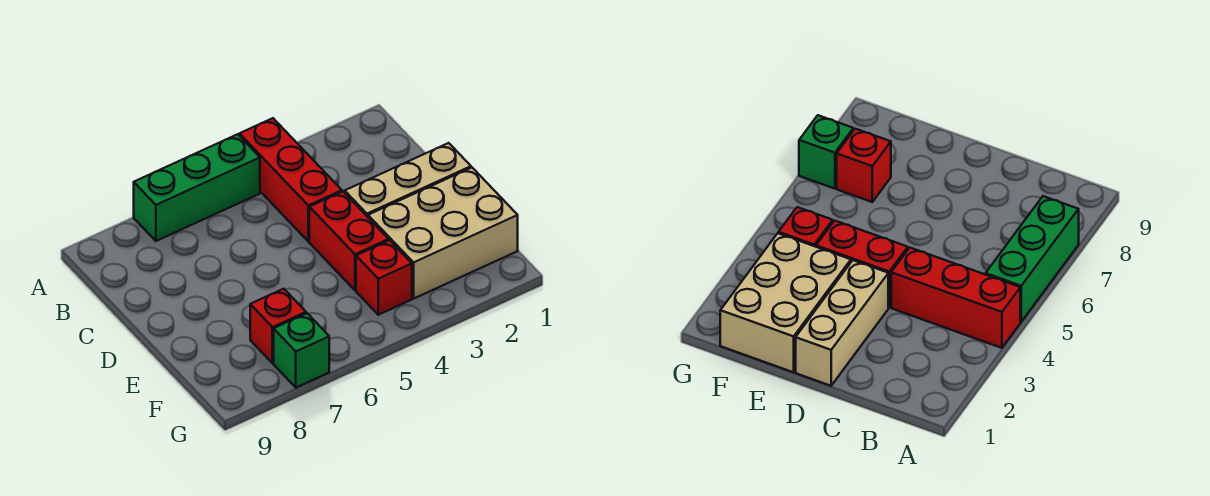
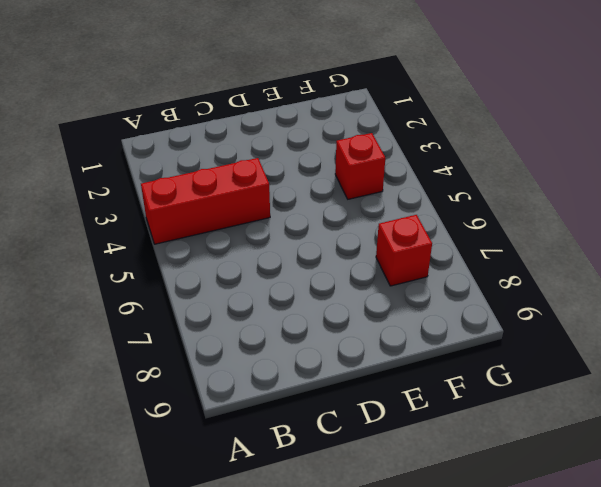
none -> green 1x3 brick [134,134,260,241]
none -> tan 1x3 brick [344,143,471,217]

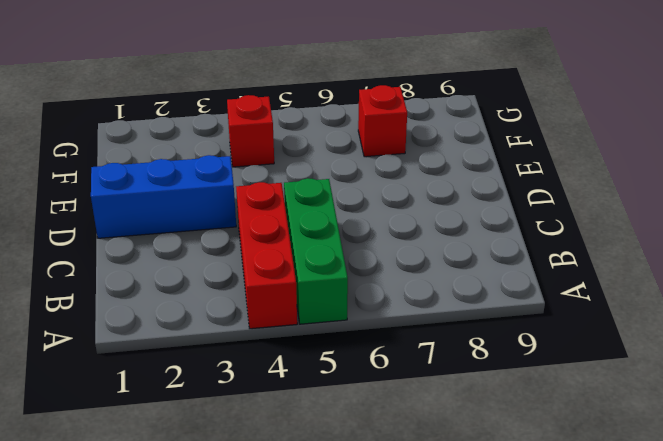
green 1x3 brick [284,178,348,324] -> green 1x3 brick turned to [134,134,260,241]
blue 1x3 brick [91,155,236,238] -> tan 1x3 brick [344,143,471,217]
none -> red 1x2 brick [309,192,389,290]
none -> tan 2x3 brick [368,168,518,298]

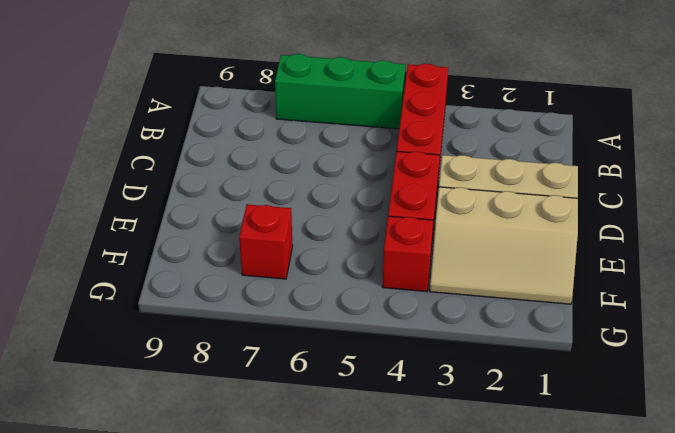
tan 2x3 slope [430,187,578,304] -> tan 2x3 brick [368,168,518,298]
none -> green 1x1 brick [274,313,329,388]

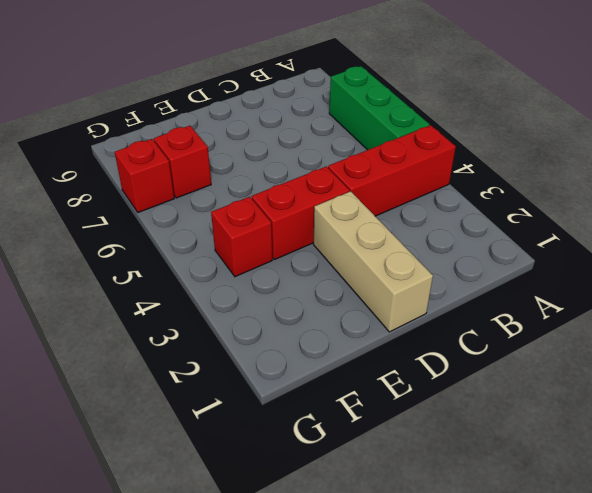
red 1x1 brick [115,139,174,213] -> green 1x1 brick [274,313,329,388]
none -> tan 2x3 brick [368,168,518,298]

